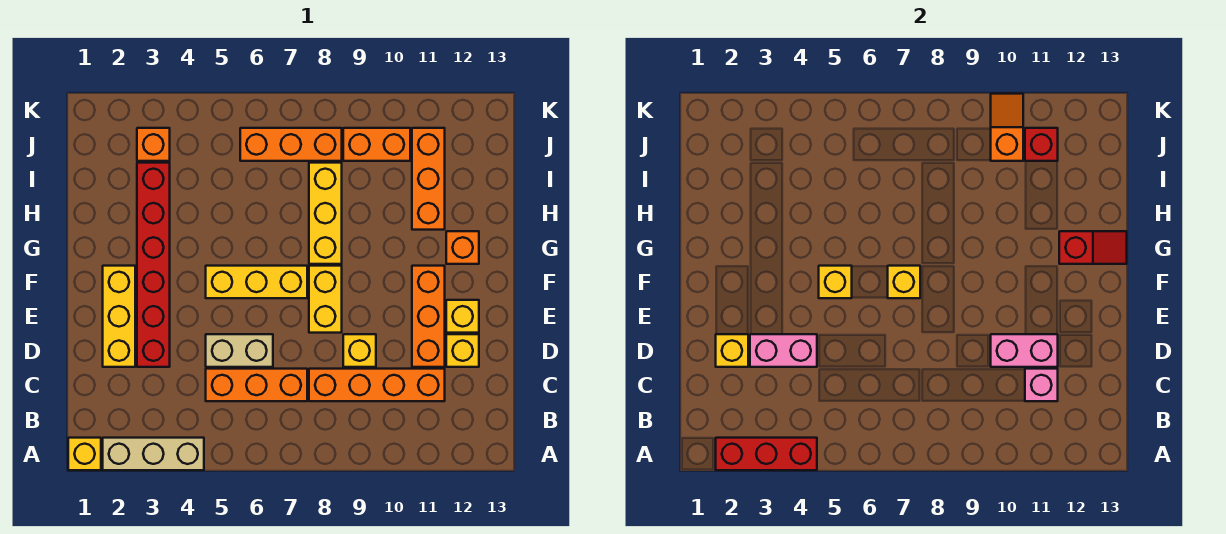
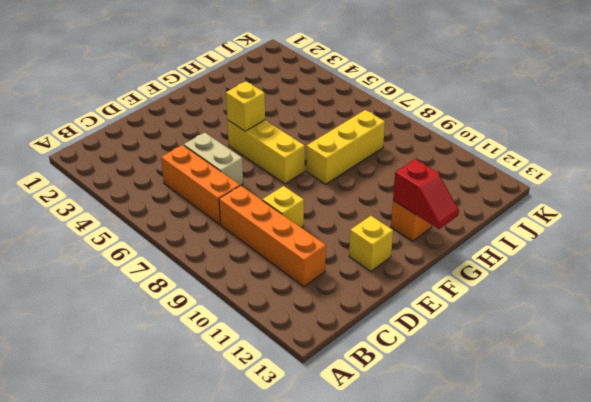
none -> yellow 1x1 brick [68,438,101,470]
none -> tan 1x3 brick [103,438,204,470]
none -> yellow 1x3 brick [103,266,135,367]

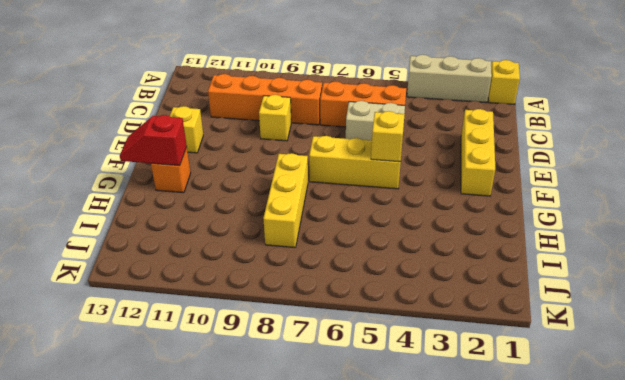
none -> red 1x6 brick [137,163,170,367]
none -> orange 1x3 brick [412,266,445,367]
none -> yellow 1x1 brick [446,334,479,367]

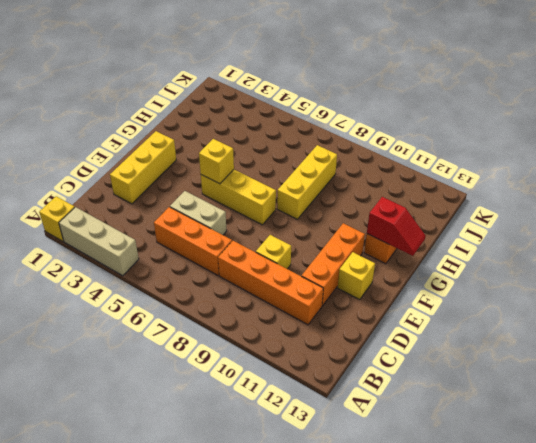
none -> red 1x6 brick [137,163,170,367]
none -> yellow 1x1 brick [446,334,479,367]
none -> yellow 1x2 brick [309,266,342,333]

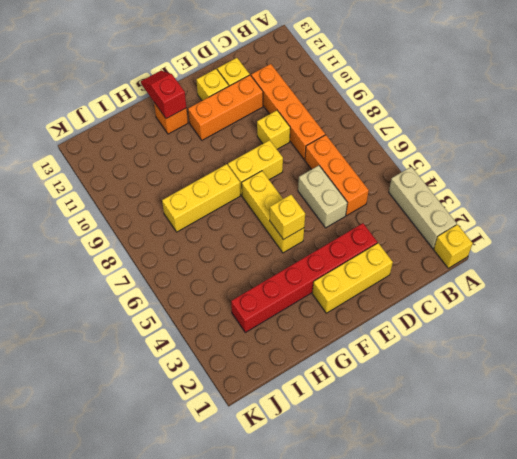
none -> orange 1x3 brick [412,128,445,230]
none -> orange 1x1 brick [137,128,170,161]
none -> orange 1x3 brick [240,128,342,161]

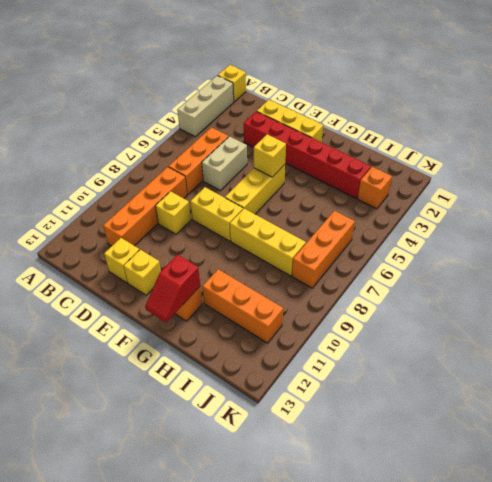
none -> orange 1x3 brick [412,266,445,367]
none -> orange 1x2 brick [343,128,410,161]
none -> red 1x3 brick [716,438,817,470]

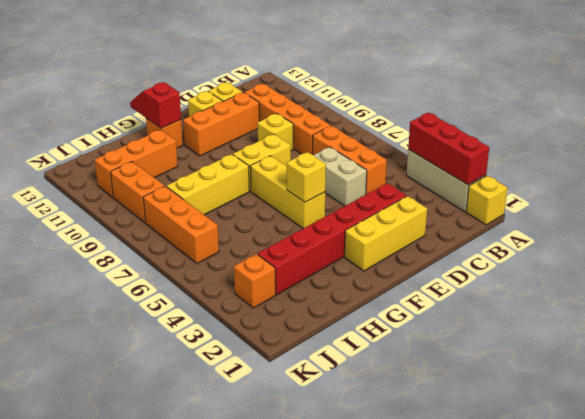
none -> pink 1x1 brick [1025,369,1058,401]
none -> yellow 1x1 brick [716,334,748,367]
none -> pink 1x2 brick [750,334,817,367]

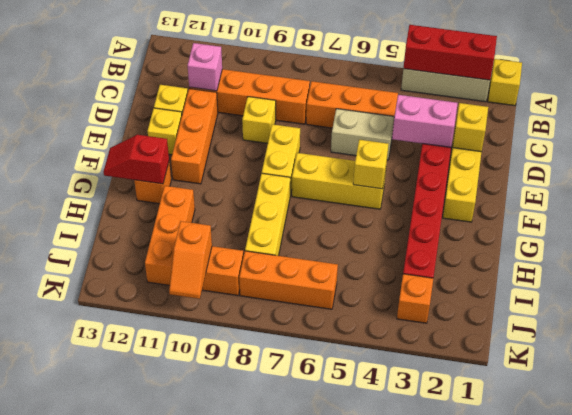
none -> pink 1x2 brick [991,334,1058,367]
none -> yellow 1x1 brick [888,266,920,298]
none -> red 1x1 brick [1025,128,1058,161]

